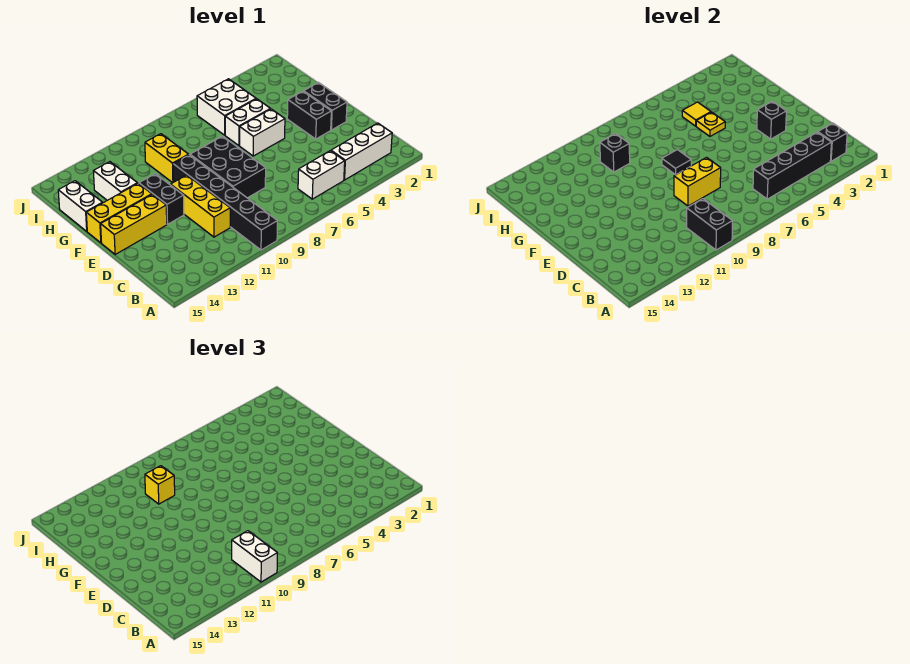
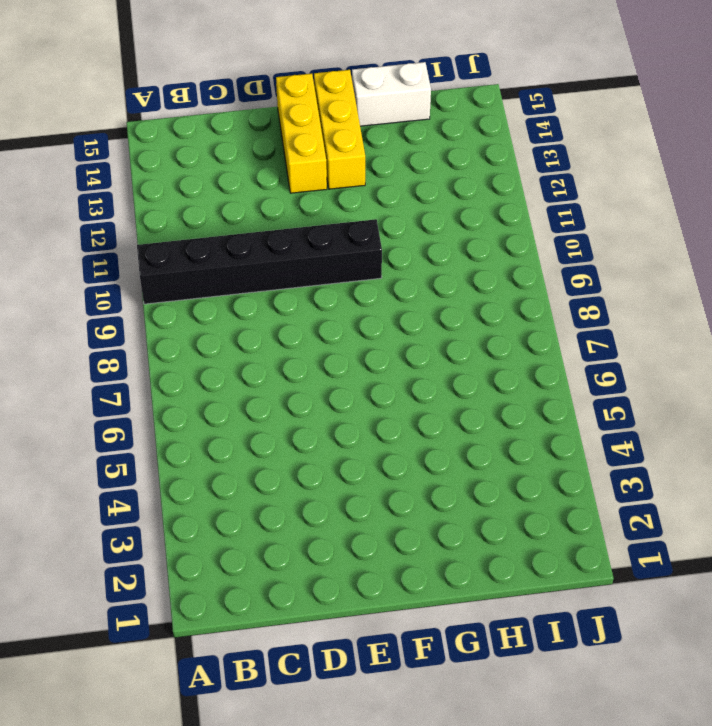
none -> white 1x3 brick [331,123,392,180]
none -> white 1x2 brick [298,151,345,199]
none -> yellow 1x3 brick [171,175,230,237]

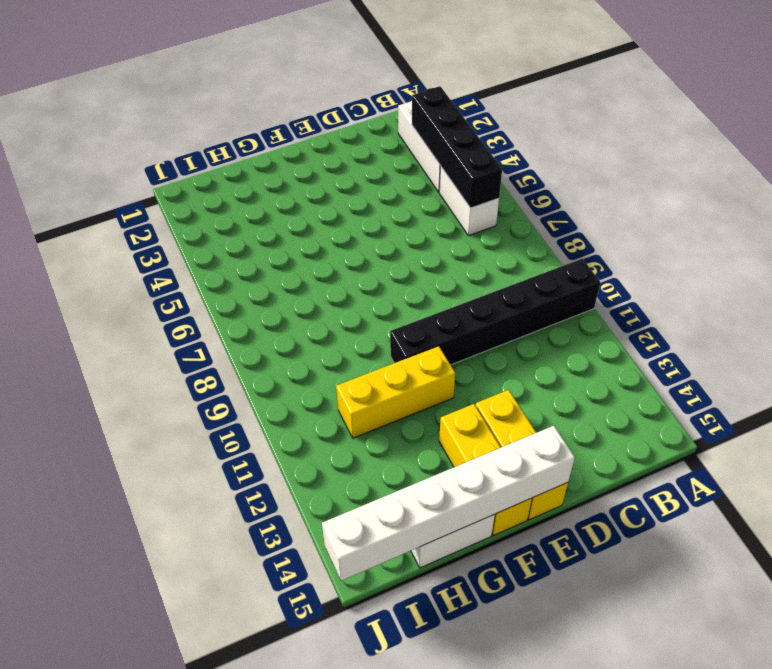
white 1x6 brick [322,426,575,581] -> none
yellow 1x3 brick [336,346,455,438] -> yellow 1x3 brick moved to [171,175,230,237]
none -> black 2x3 brick [190,136,266,198]
none -> black 1x2 brick [304,83,347,130]
none -> black 1x2 brick [287,91,331,139]

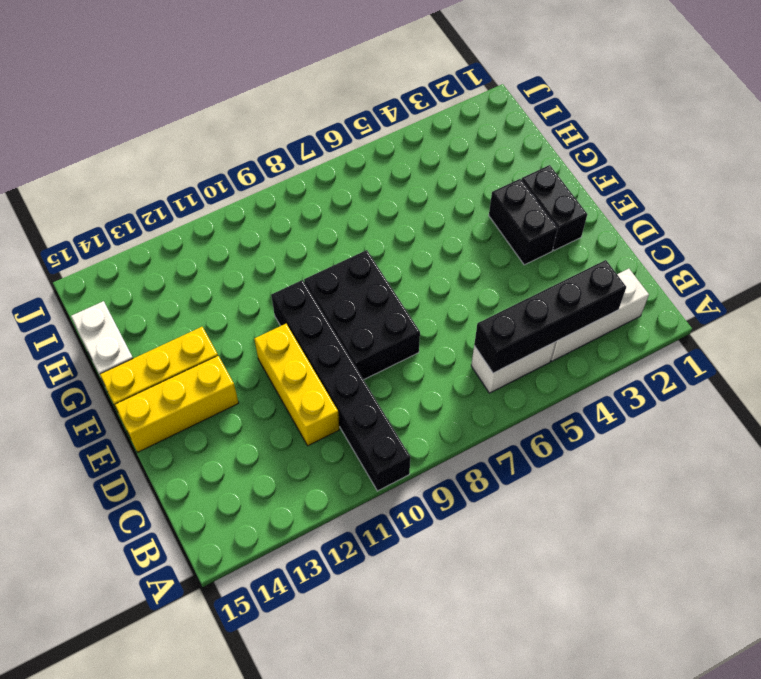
none -> black 1x2 brick [139,174,184,224]
none -> white 1x2 brick [240,109,285,156]
none -> white 1x2 brick [225,99,270,146]

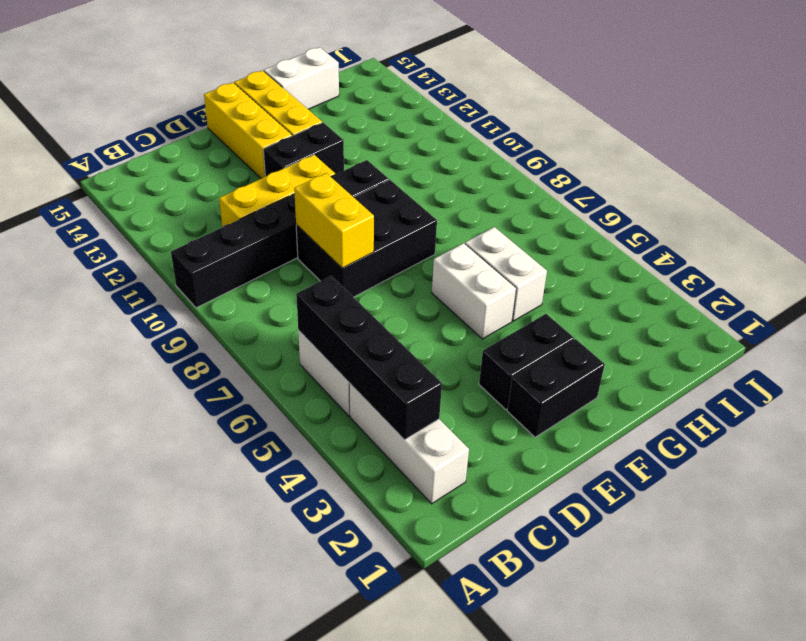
none -> yellow 1x2 brick [145,134,189,183]
none -> white 1x2 brick [93,162,137,200]
none -> white 2x2 brick [197,79,256,135]

